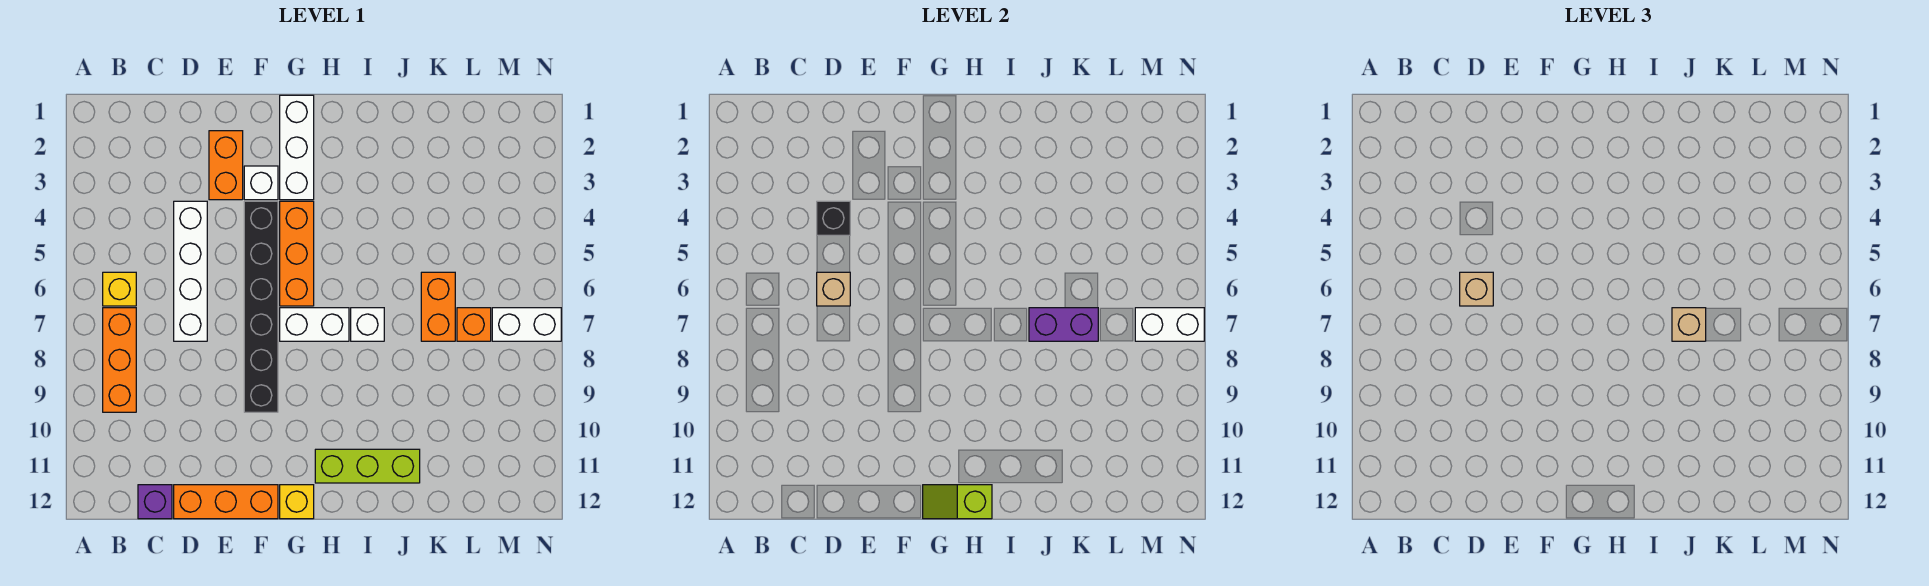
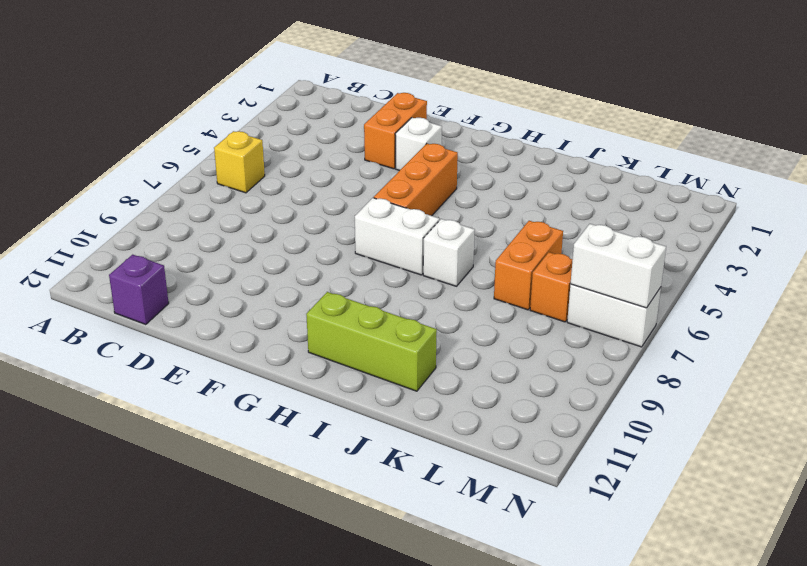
none -> orange 1x3 brick [103,308,136,412]
none -> white 1x4 brick [174,201,207,341]
none -> orange 1x3 brick [174,485,278,519]

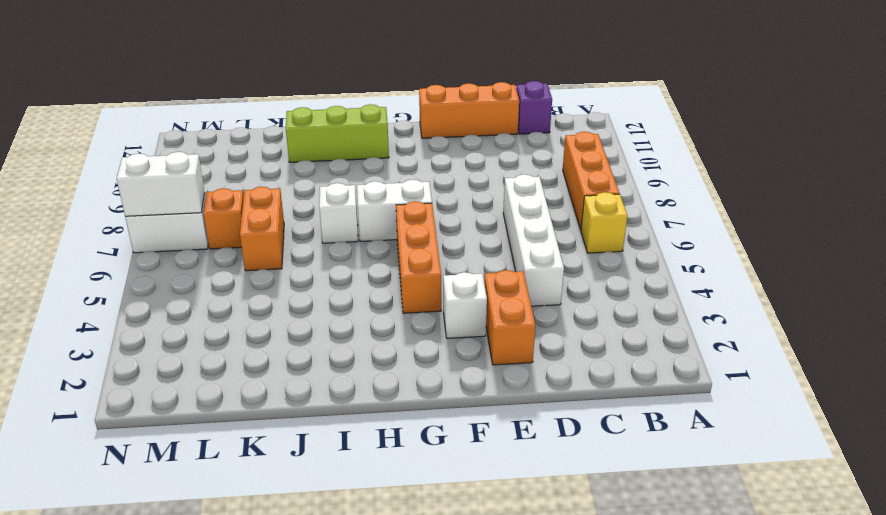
none -> black 1x6 brick [244,201,278,412]
none -> white 1x3 brick [280,95,314,200]
none -> yellow 1x1 brick [280,485,314,519]

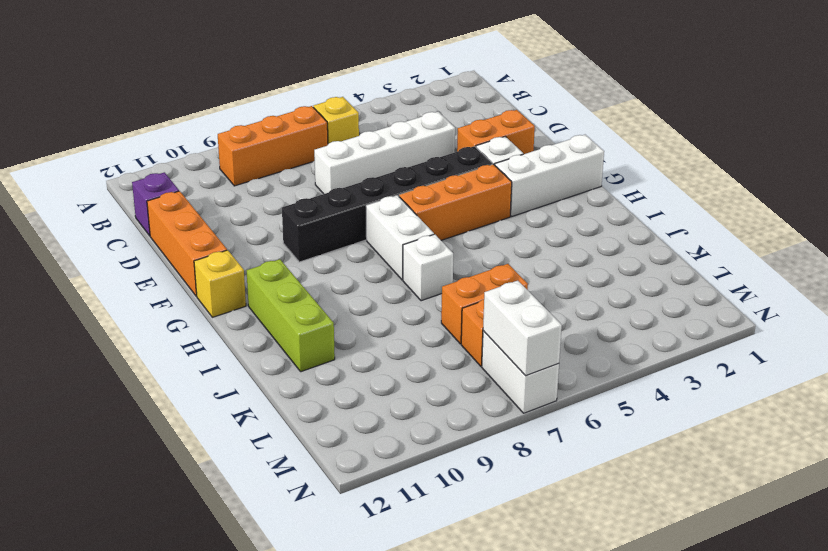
none -> black 1x1 brick [817,201,850,235]
none -> tan 1x1 brick [817,272,850,306]
none -> lime 1x2 slope [923,485,992,519]

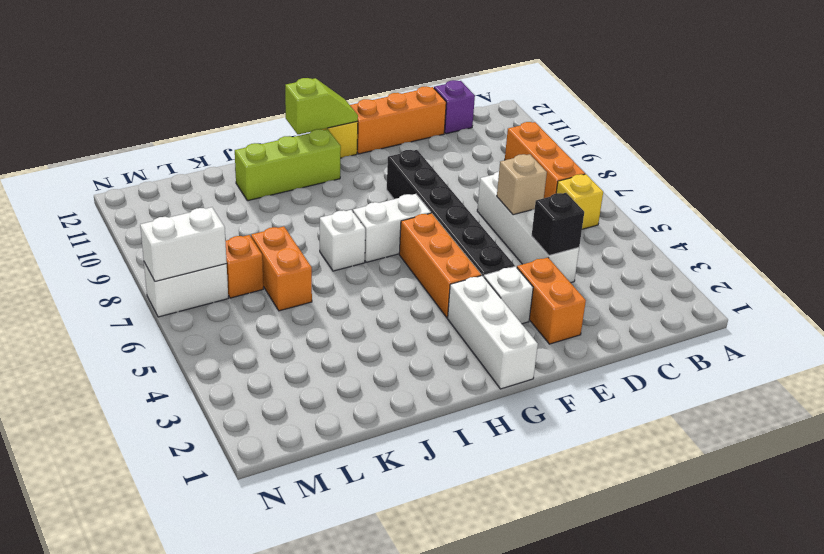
none -> purple 1x2 brick [1029,308,1098,341]
none -> tan 1x1 brick [1460,272,1493,306]
none -> tan 1x1 brick [1672,308,1706,341]

